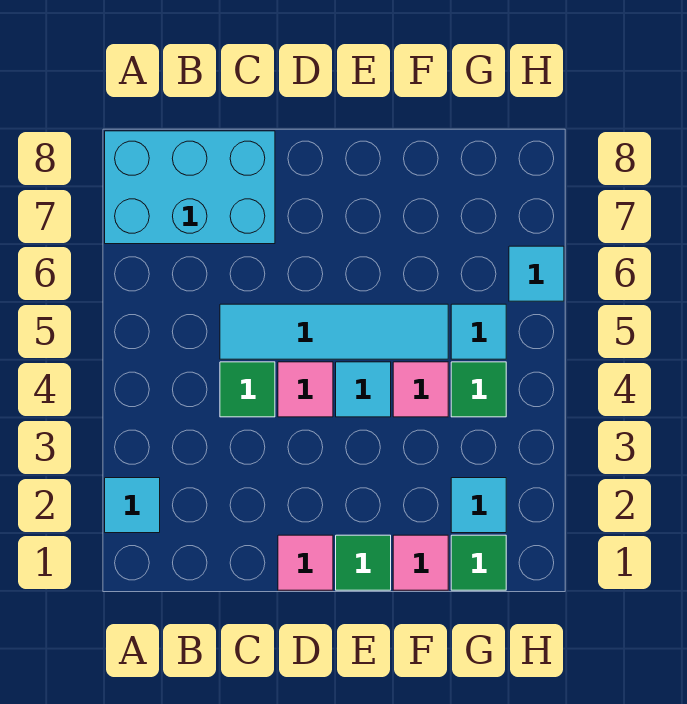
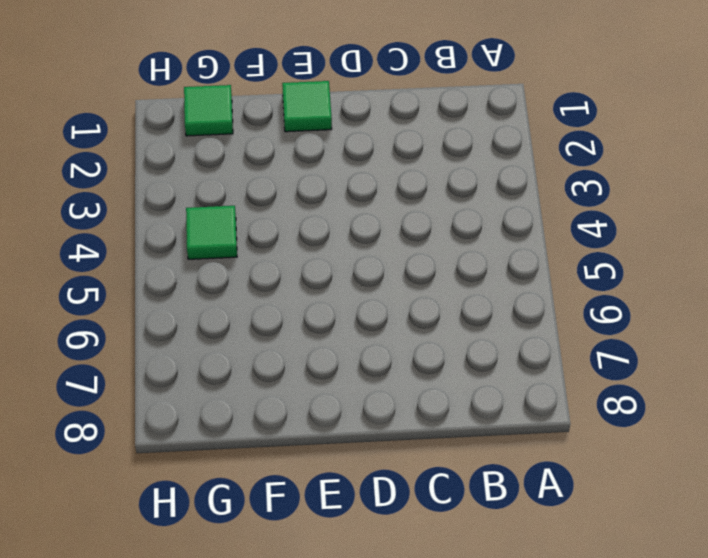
none -> cyan 1x1 tile [105,478,160,533]
none -> cyan 2x3 brick [105,131,275,244]
none -> green 1x1 tile [220,362,275,417]

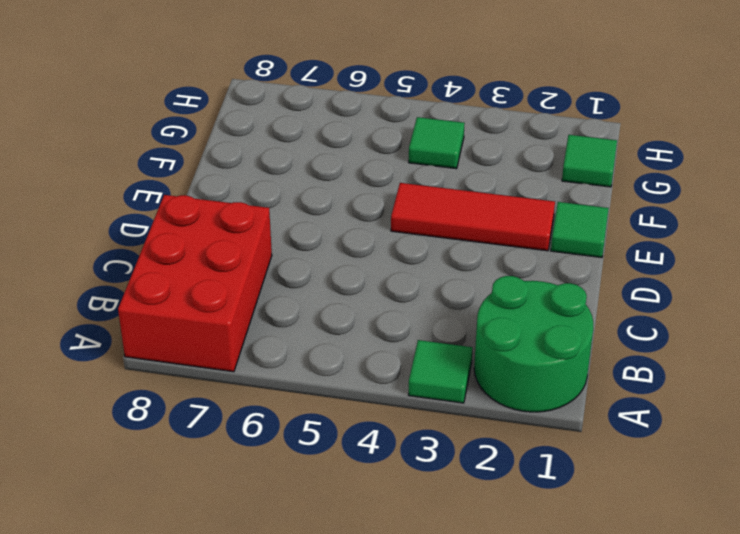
green 2x2 round brick [474,276,593,412] -> cyan 1x1 tile [105,478,160,533]
green 1x1 tile [409,340,473,403] -> green 1x1 tile moved to [220,362,275,417]
red 2x3 brick [118,195,272,372] -> cyan 2x3 brick [105,131,275,244]
red 1x3 tile [391,183,555,251] -> cyan 1x1 tile [336,362,391,417]
none -> cyan 1x4 tile [220,304,448,359]
none -> pink 1x1 tile [278,535,333,590]
none -> pink 1x1 tile [278,362,333,417]

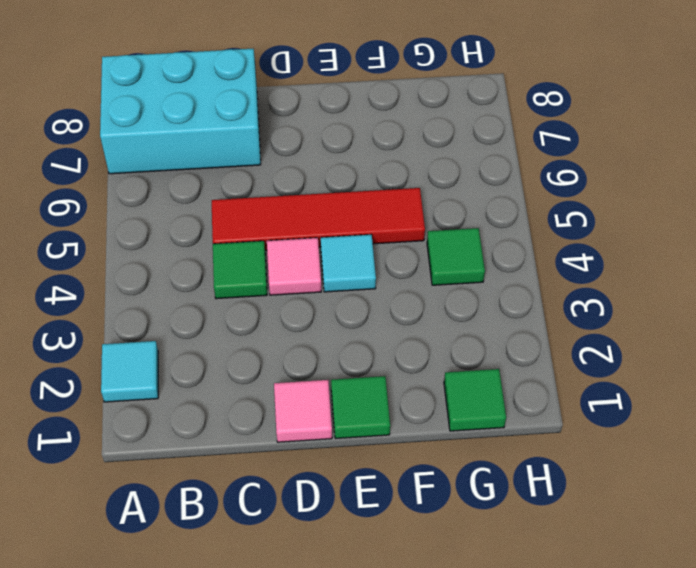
red 1x4 tile [212,188,425,250] -> cyan 1x4 tile [220,304,448,359]
none -> pink 1x1 tile [393,535,448,590]
none -> pink 1x1 tile [393,362,448,417]
none -> cyan 1x1 tile [451,478,506,533]

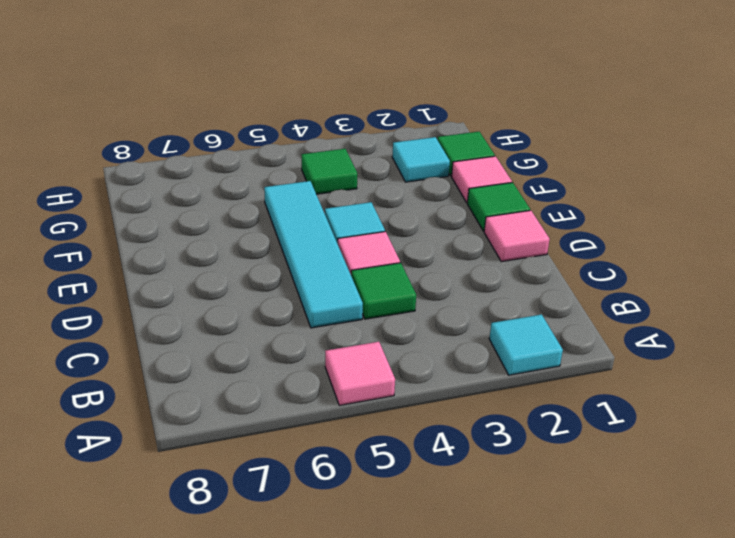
pink 1x1 tile [325,342,395,405] -> pink 1x1 tile moved to [393,362,448,417]
none -> cyan 2x3 brick [105,131,275,244]
none -> cyan 1x1 tile [451,304,506,359]
none -> cyan 1x1 tile [509,246,564,301]

